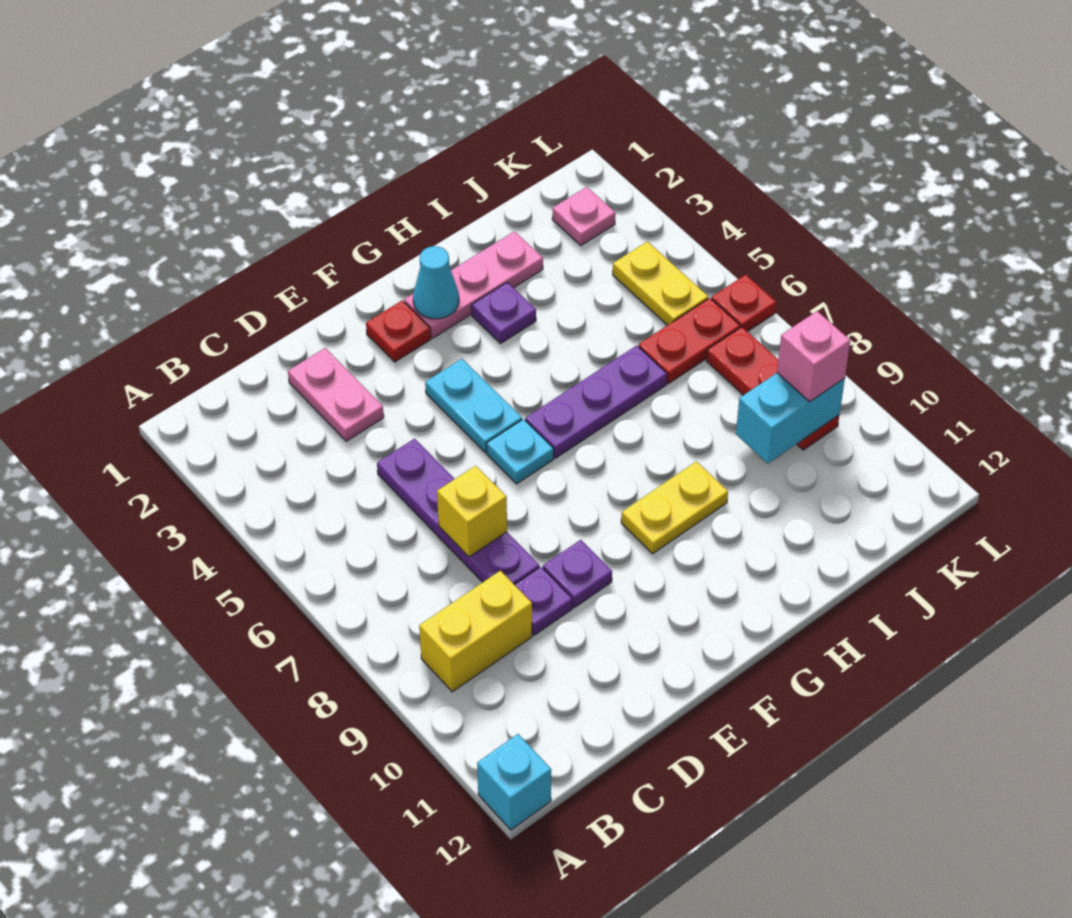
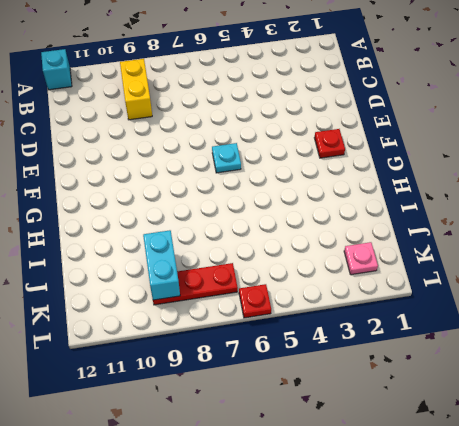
none -> pink 1x2 plate [288,348,384,441]
none -> purple 1x4 plate [377,439,540,585]
none -> purple 1x1 plate [515,567,572,635]

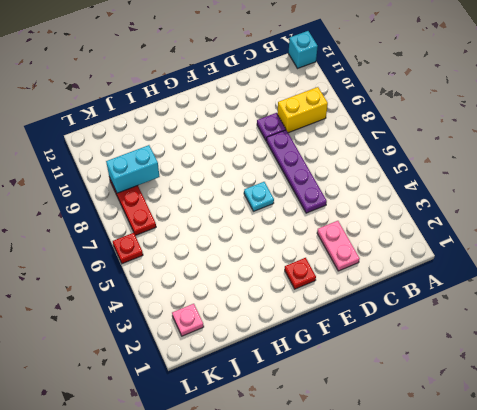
none -> purple 1x1 plate [543,540,612,608]
none -> cyan 1x2 plate [425,359,522,453]
none -> pink 1x3 plate [404,231,543,338]

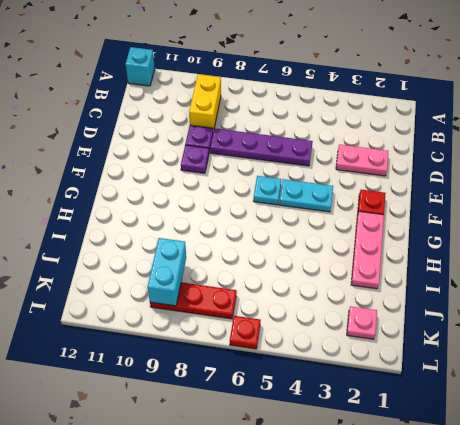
none -> purple 1x3 plate [525,346,667,458]
none -> yellow 1x2 plate [621,461,728,554]
none -> purple 1x1 plate [472,282,536,343]

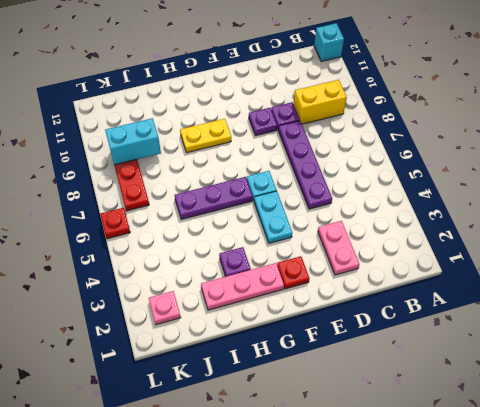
none -> red 1x2 plate [639,298,740,384]
none -> yellow 1x2 plate [613,241,708,325]
none -> yellow 1x1 brick [437,466,507,557]

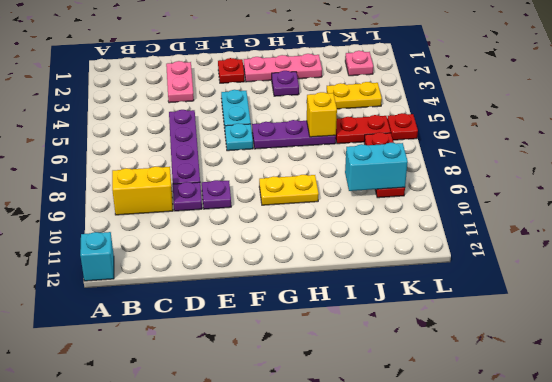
yellow 1x1 brick [307,92,337,137] -> yellow 1x1 brick moved to [437,466,507,557]
yellow 1x2 plate [327,82,382,109] -> yellow 1x2 plate turned to [613,241,708,325]
none -> cyan 1x1 cone [413,246,459,319]
none -> pink 1x1 brick [777,311,850,402]

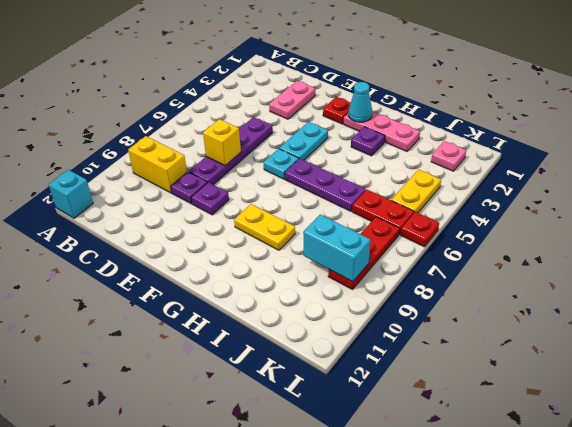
none -> pink 1x1 brick [777,311,850,402]

